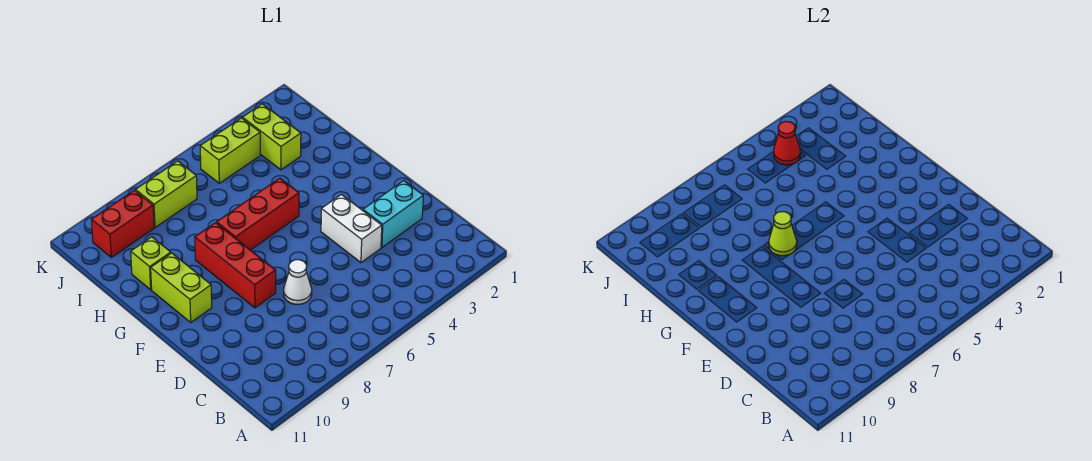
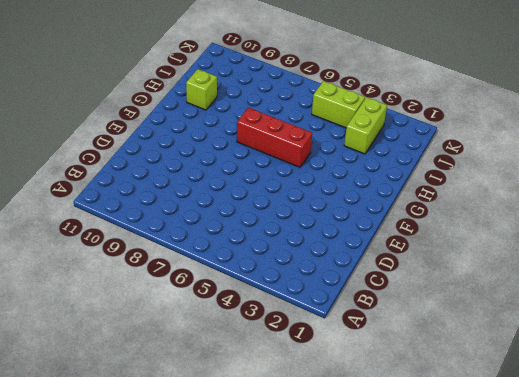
none -> cyan 1x2 brick [363,181,423,247]
none -> white 1x2 brick [321,195,382,263]
none -> white 1x1 cone [284,260,312,304]

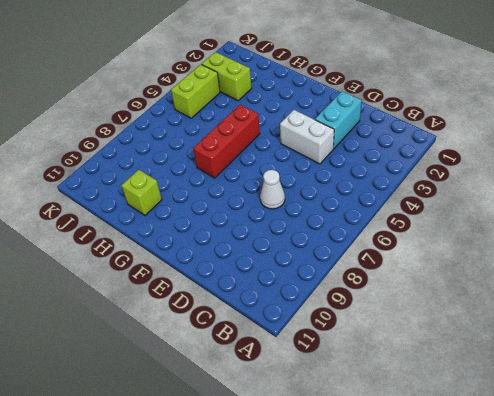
none -> red 1x3 brick [195,223,276,308]
none -> lime 1x2 brick [151,253,212,322]
none -> lime 1x2 brick [136,161,197,227]

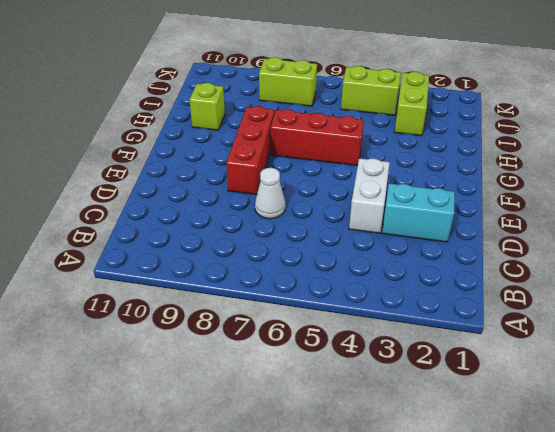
none -> lime 1x2 brick [151,253,212,322]
none -> red 1x2 brick [91,190,154,257]
none -> lime 1x1 cone [769,212,797,256]

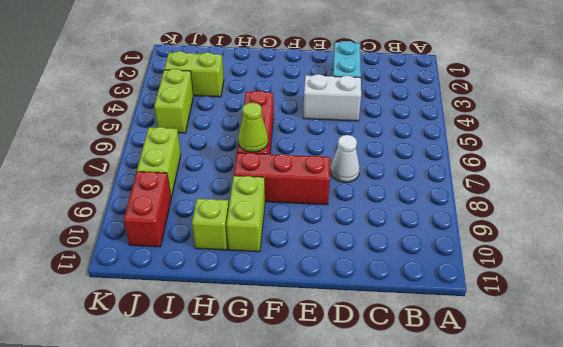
lime 1x2 brick [226,176,265,252] -> lime 1x2 brick turned to [151,253,212,322]
none -> red 1x1 cone [774,121,801,165]

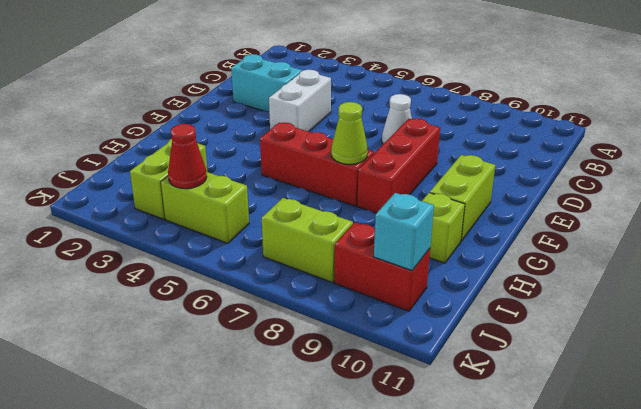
cyan 1x1 brick [374,193,434,270] -> none

